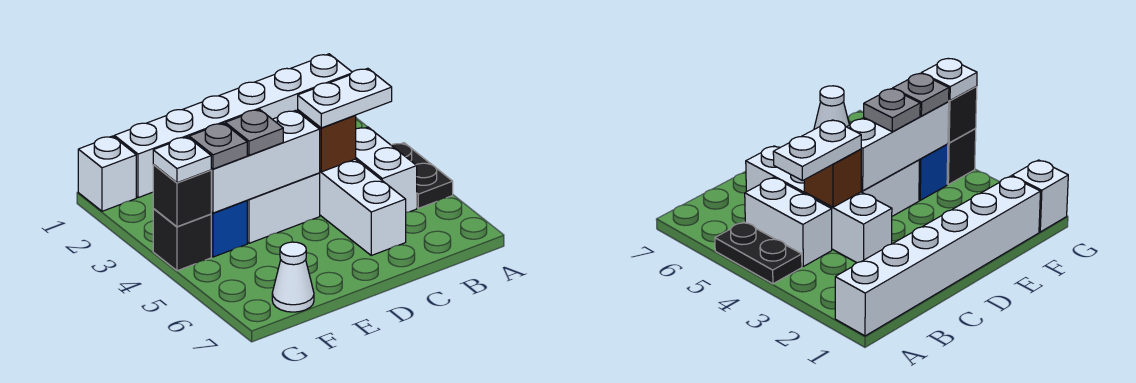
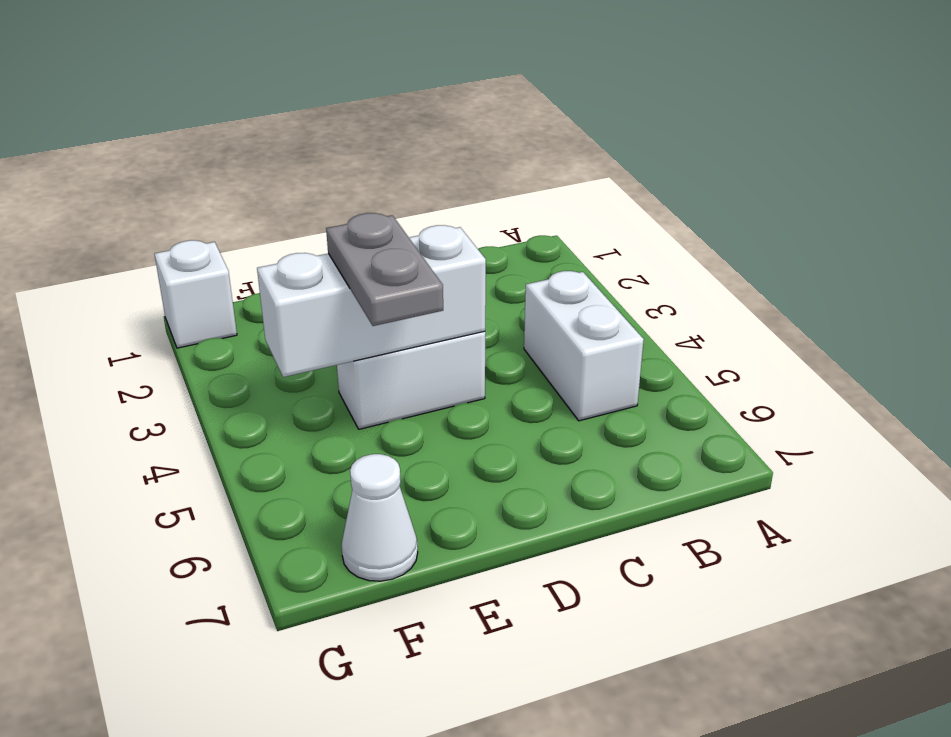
grey 1x2 plate [326,213,443,326] -> grey 1x1 plate [225,109,283,155]
none -> white 1x6 brick [114,54,352,198]
none -> black 1x2 plate [391,143,453,208]
none -> white 1x4 brick [320,159,406,255]

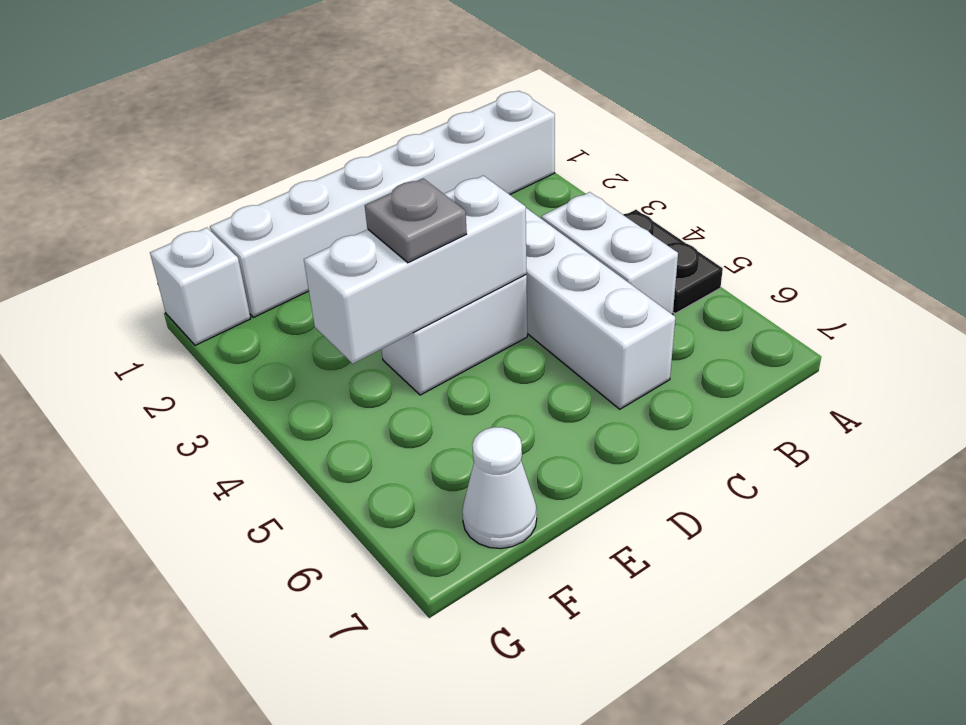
none -> blue 1x1 brick [211,200,247,257]
none -> black 1x1 brick [153,209,211,271]
none -> brown 1x1 brick [298,110,356,172]

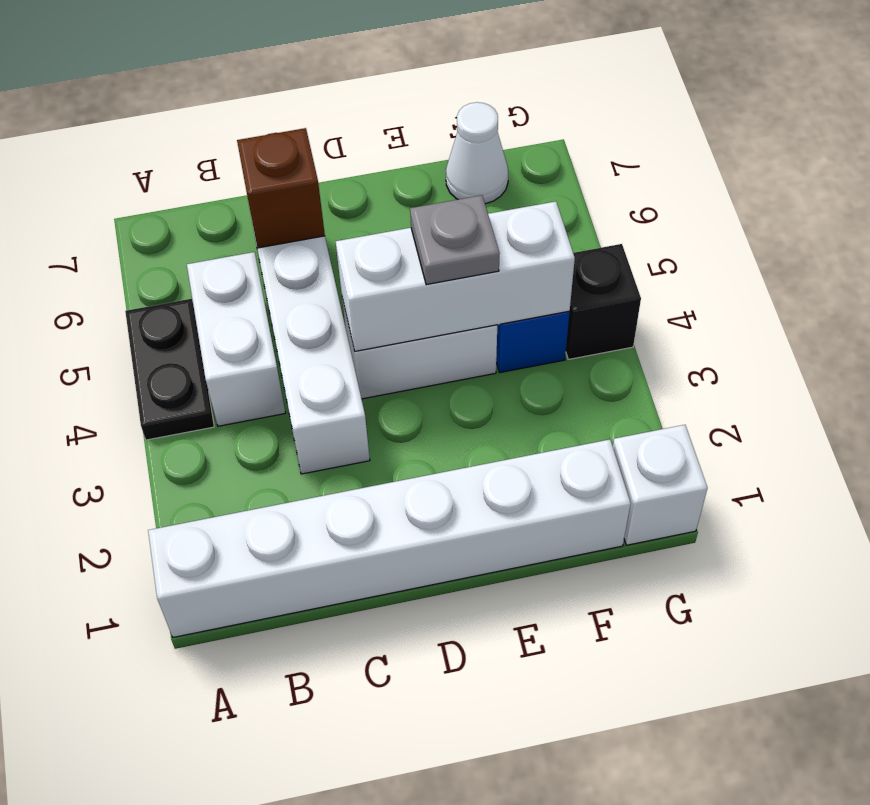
brown 1x1 brick [237,128,325,248] -> brown 1x1 brick moved to [298,110,356,172]
none -> black 1x1 brick [153,165,211,227]
none -> white 1x2 plate [298,68,392,128]
none -> grey 1x1 plate [189,123,247,169]

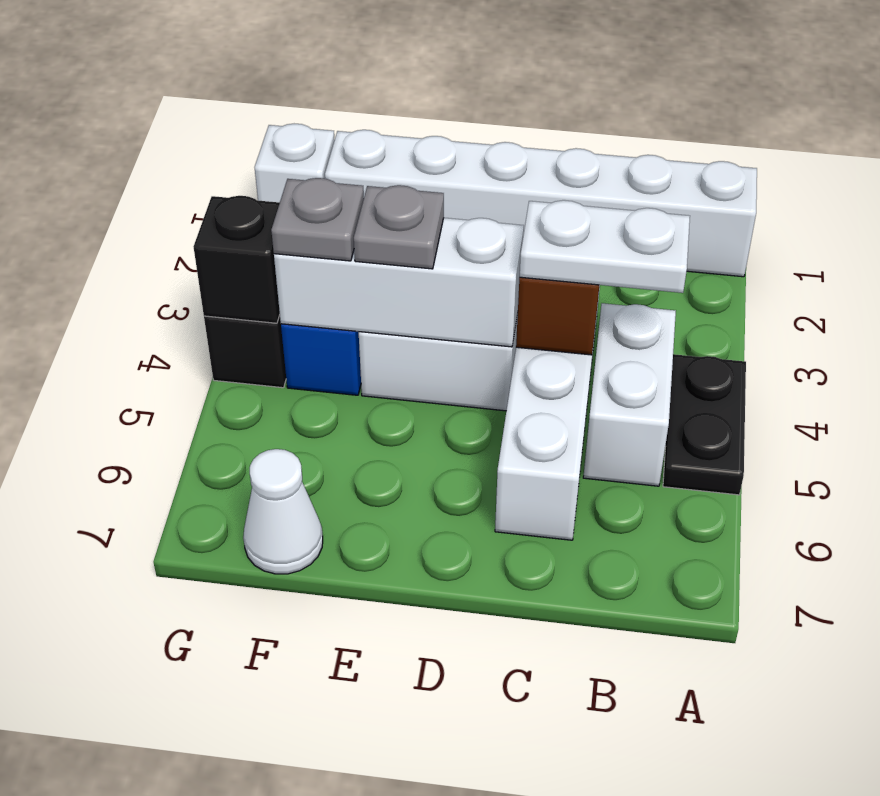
none -> white 1x1 plate [153,137,211,183]

